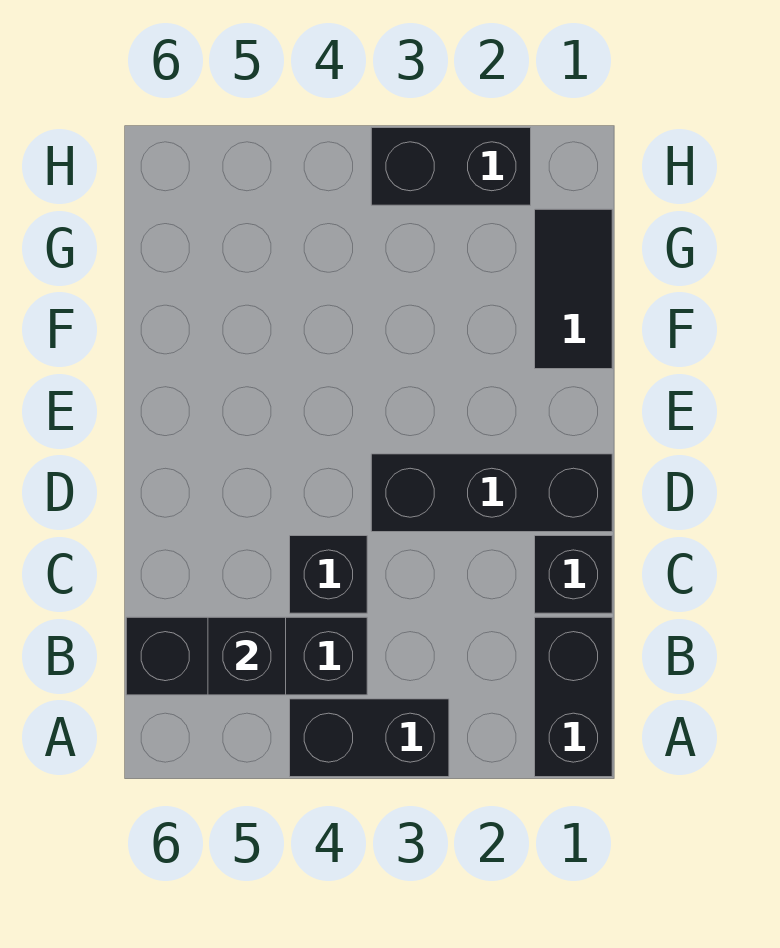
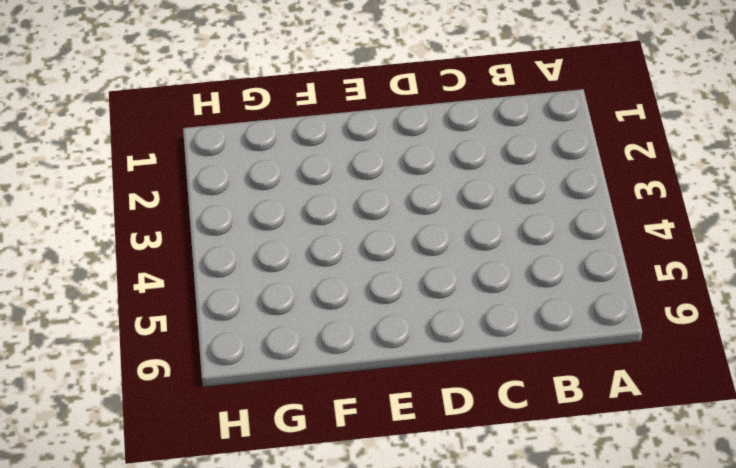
none -> black 1x2 brick [535,617,612,777]
none -> black 1x2 brick [290,699,449,777]

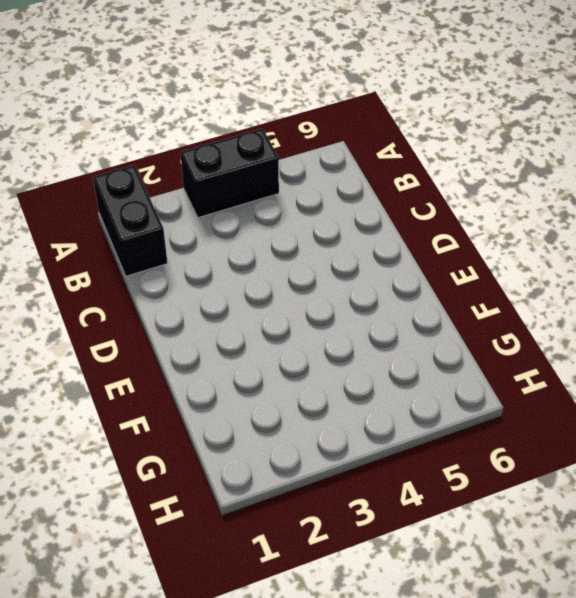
none -> black 1x3 brick [126,617,367,695]
none -> black 1x1 brick [535,536,612,613]

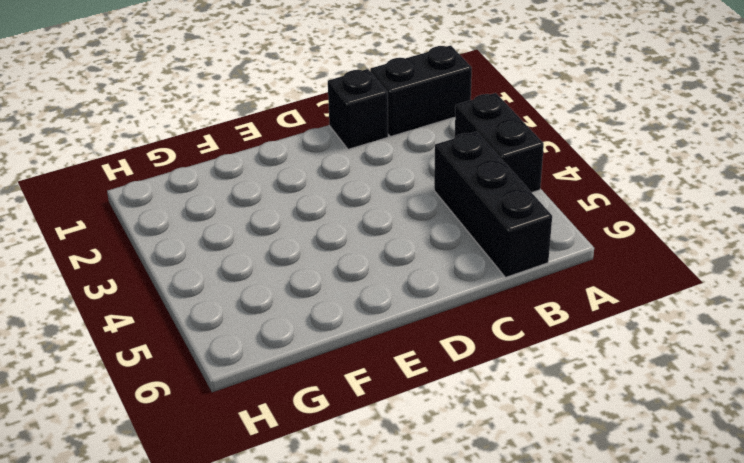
none -> black 1x1 brick [290,536,367,613]
none -> black 1x3 brick [371,454,612,532]

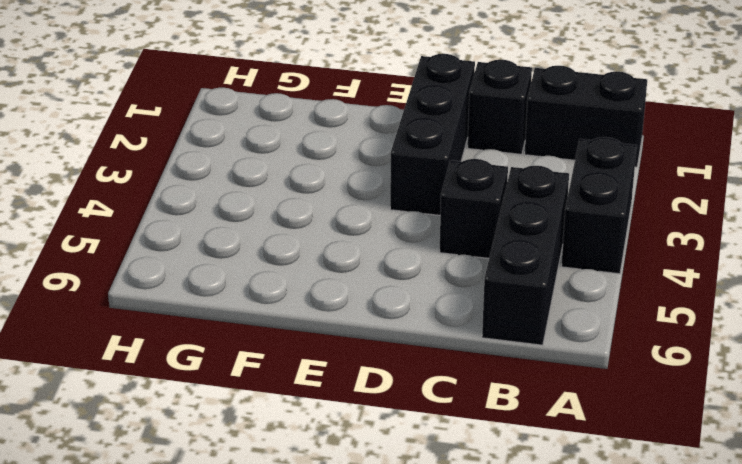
none -> black 1x2 tile [535,209,612,369]
none -> black 1x2 brick [371,128,531,205]

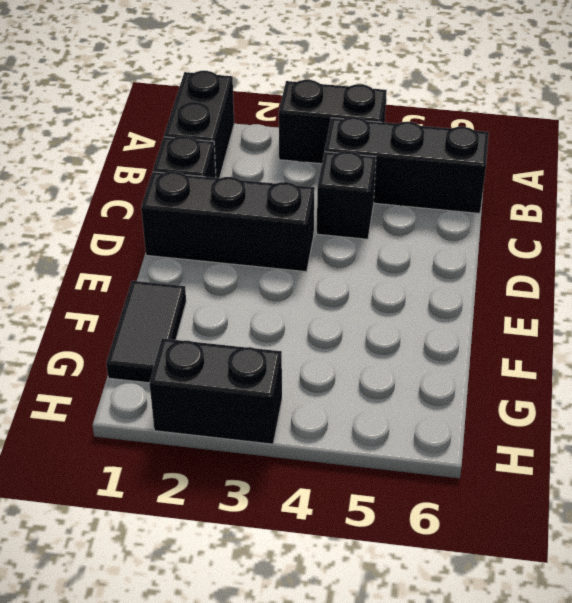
none -> black 1x1 brick [208,617,286,695]

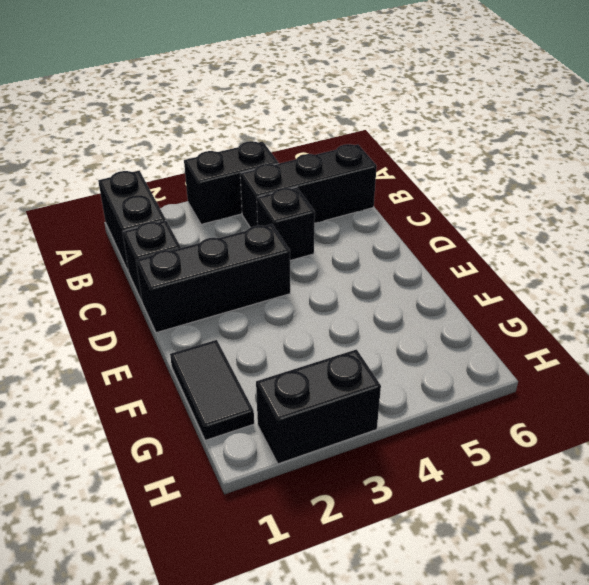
none -> black 1x1 brick [208,617,286,695]

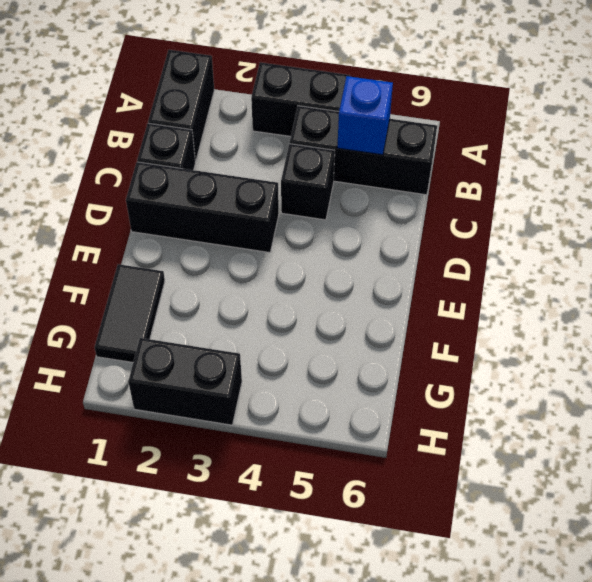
blue 1x1 brick [337,76,393,155] -> black 1x1 brick [208,617,286,695]

